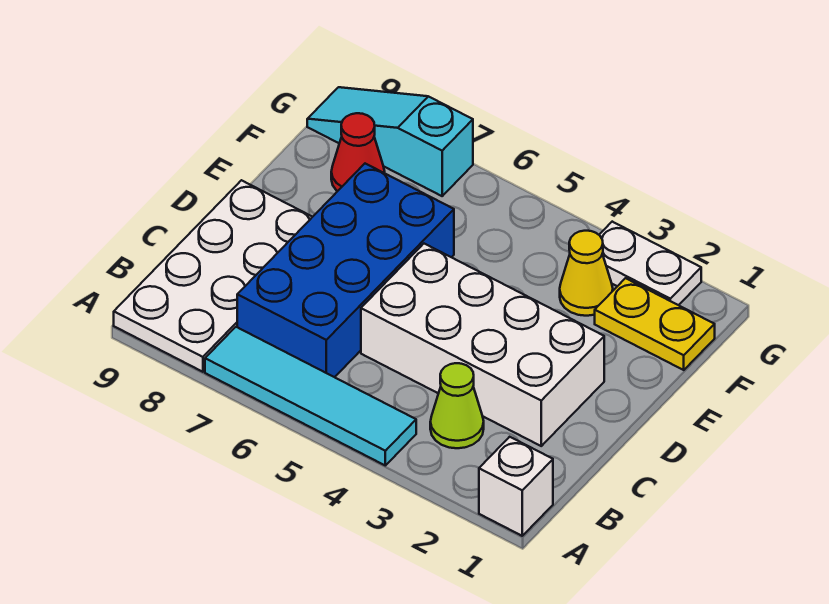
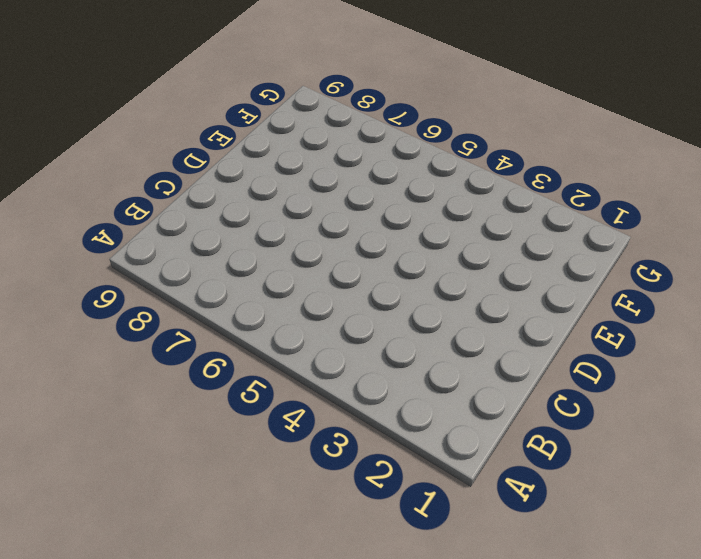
none -> white 1x1 brick [479,437,553,536]
none -> cyan 1x4 tile [205,327,416,465]

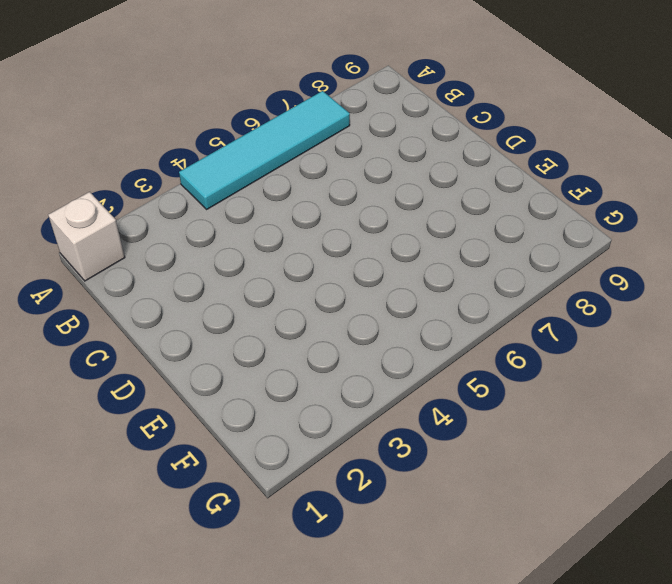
none -> white 2x4 plate [114,180,312,372]
none -> lime 1x1 cone [430,363,484,448]

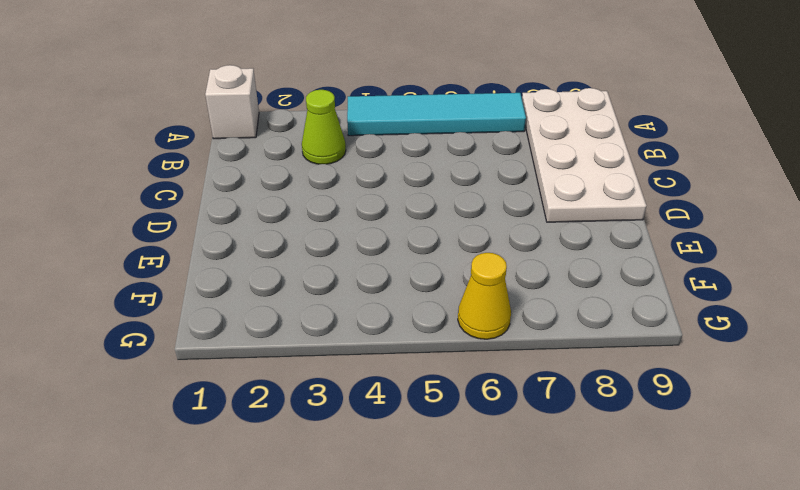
yellow 1x1 cone [458,253,511,339] -> yellow 1x1 cone moved to [560,231,613,316]
none -> blue 2x4 brick [237,164,454,377]
none -> white 2x4 brick [361,244,604,446]

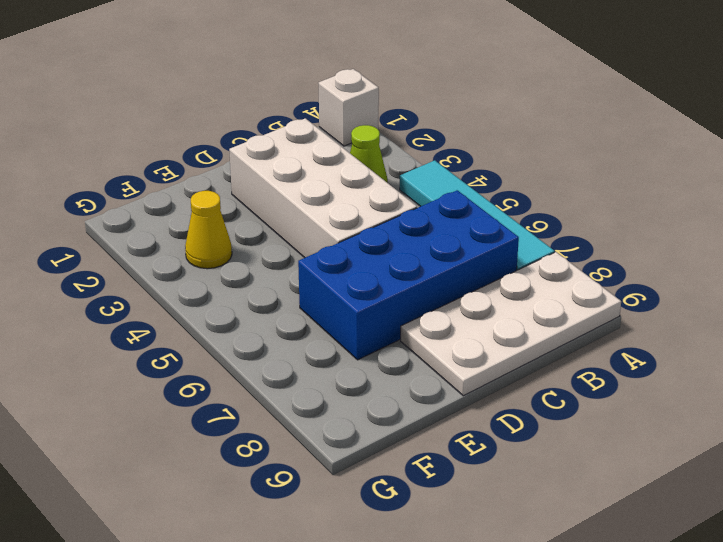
none -> yellow 1x2 plate [595,278,715,370]
none -> red 1x1 cone [331,113,385,191]

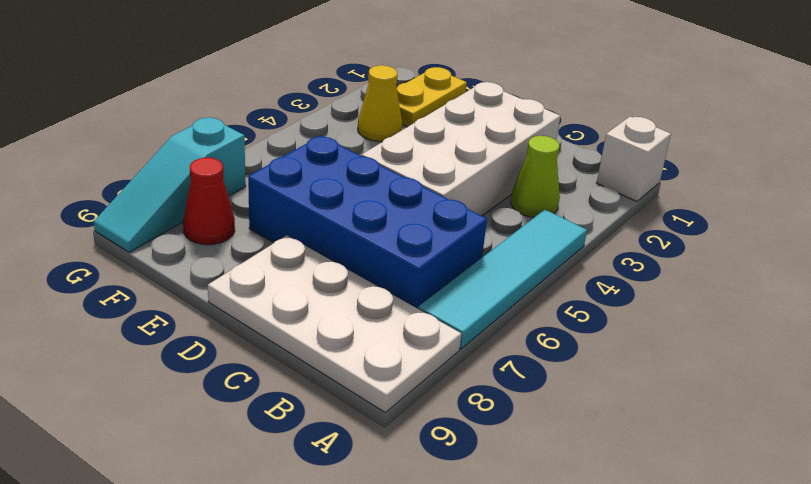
none -> white 1x2 plate [599,222,701,305]

